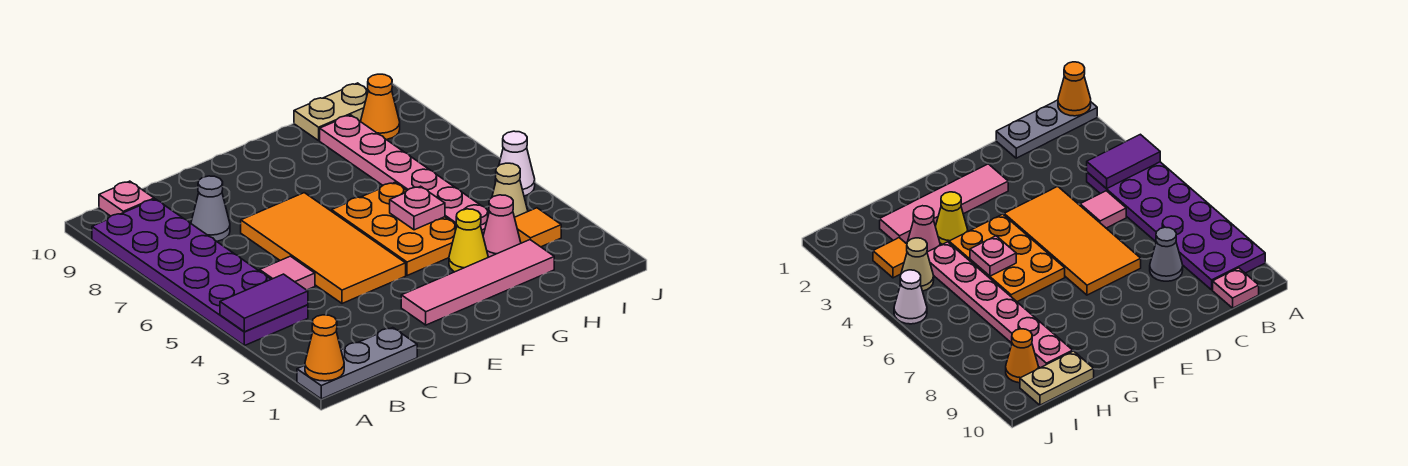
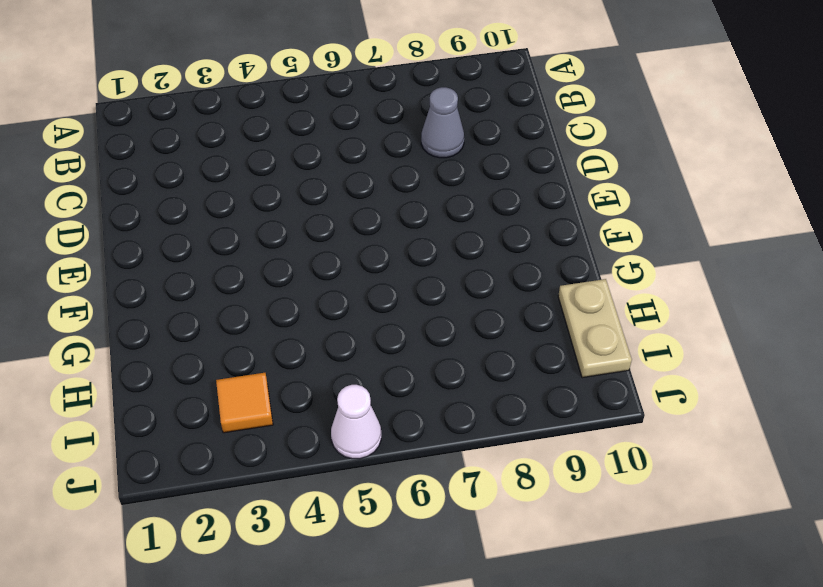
none -> grey 1x3 plate [297,328,417,399]
none -> purple 2x6 plate [92,199,308,346]
none -> pink 1x1 plate [99,181,154,216]

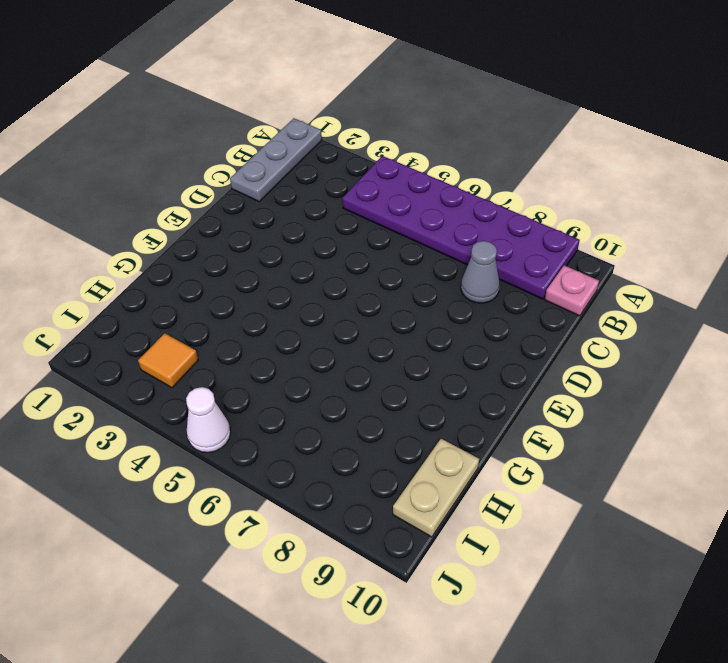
none -> pink 1x1 tile [260,256,315,290]
none -> orange 2x4 tile [241,193,406,304]
none -> pink 1x4 tile [401,240,554,325]

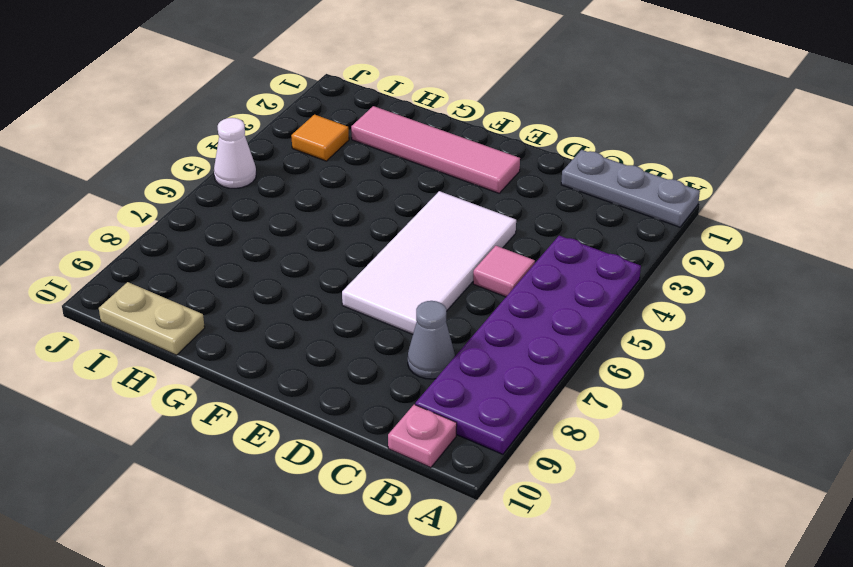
white 2x4 tile [342,191,516,334] -> orange 2x4 tile [241,193,406,304]
none -> orange 2x3 plate [332,183,457,276]
none -> yellow 1x1 cone [449,209,488,272]
none -> pink 1x1 cone [483,195,521,257]

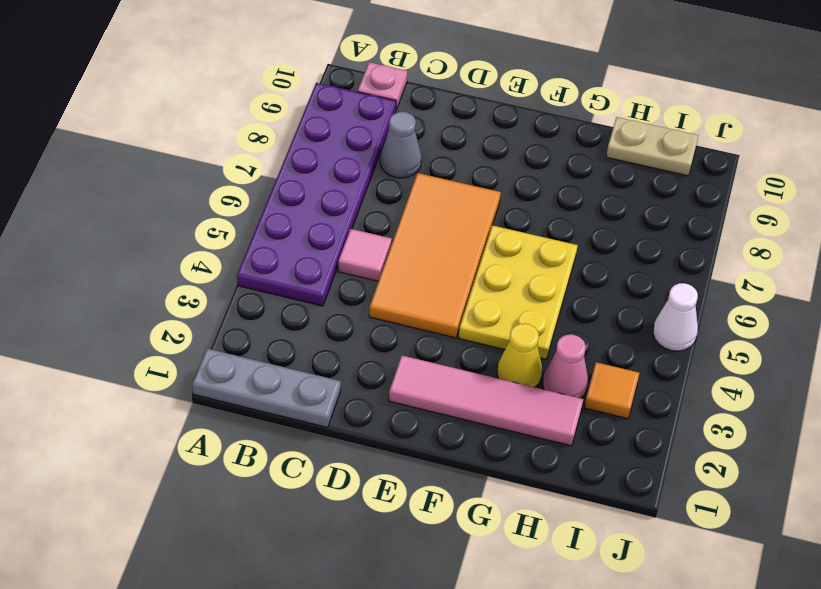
yellow 2x3 plate [459,225,578,359] -> orange 2x3 plate [332,183,457,276]
none -> pink 1x6 plate [320,115,489,235]
none -> tan 1x1 cone [492,163,528,217]
none -> orange 1x1 cone [361,74,400,140]

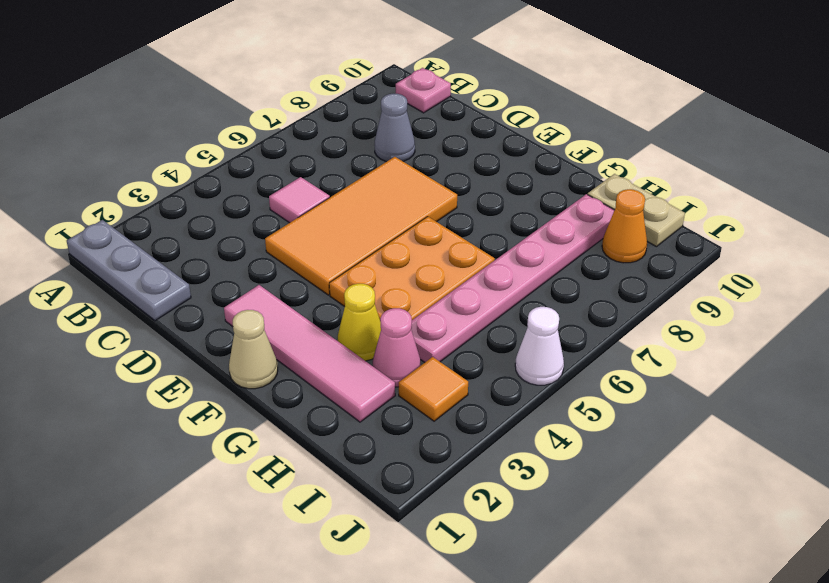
tan 1x1 cone [229,310,278,389] -> tan 1x1 cone moved to [492,163,528,217]
none -> purple 2x6 plate [92,199,308,346]
none -> orange 1x1 cone [305,315,344,381]
none -> purple 1x2 tile [220,274,308,332]

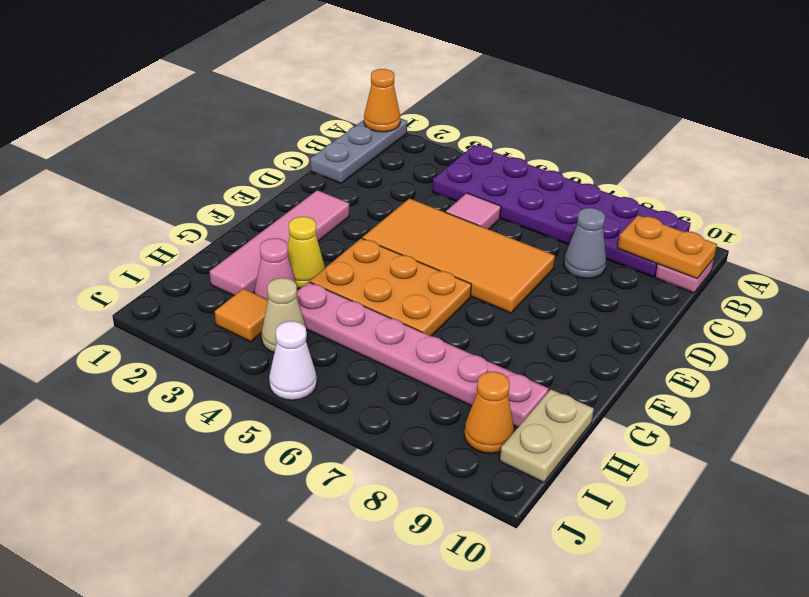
orange 1x2 plate [618,215,717,279] -> none
none -> purple 1x2 tile [220,274,308,332]
none -> pink 1x1 plate [390,186,445,230]

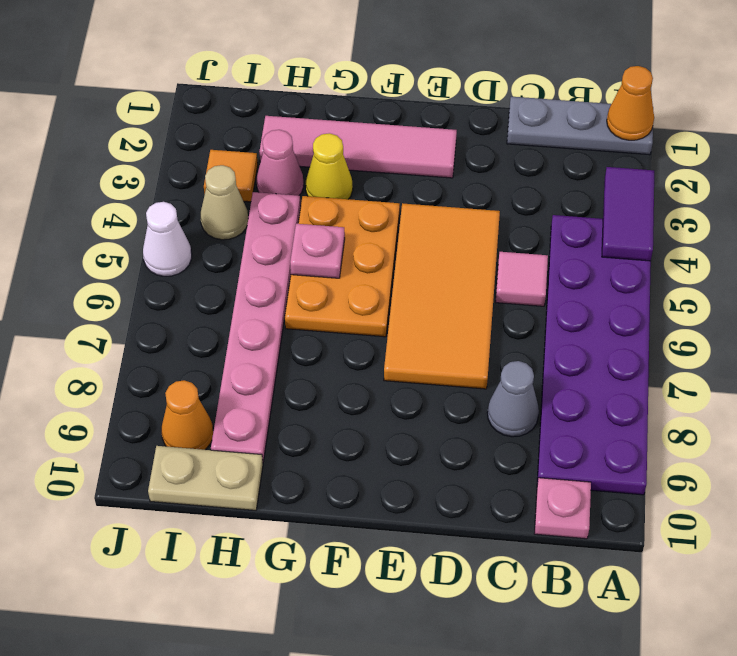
purple 1x2 tile [602,167,654,261] -> purple 1x2 tile turned to [220,274,308,332]

